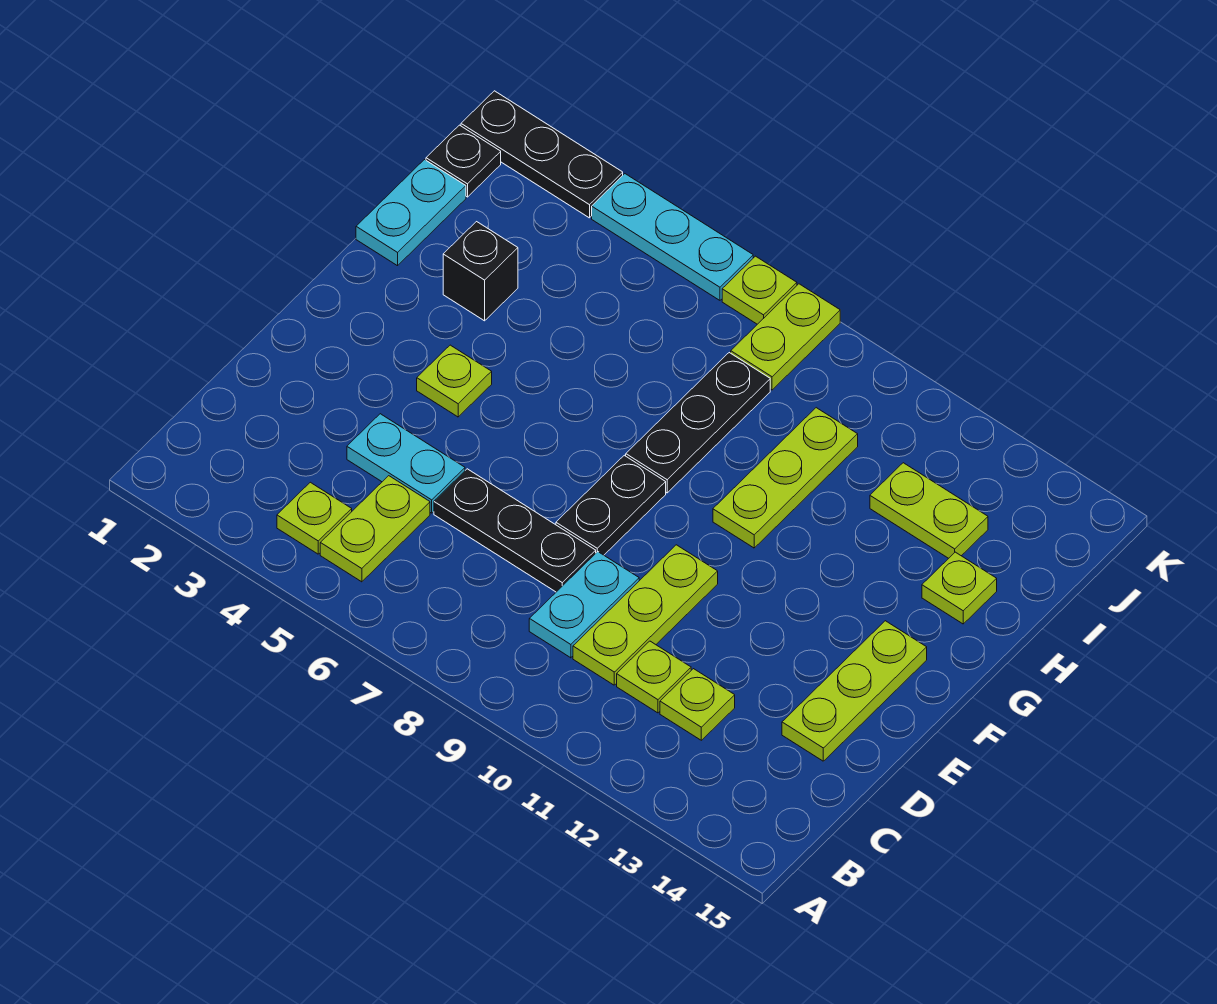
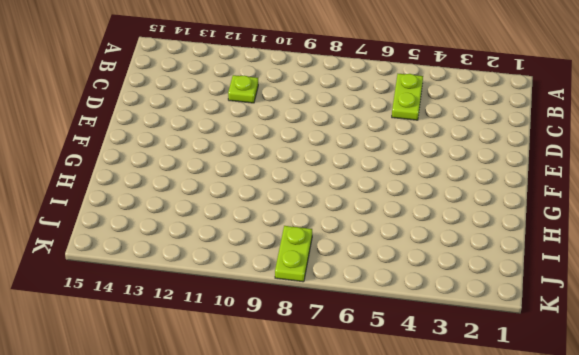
none -> lime 1x1 plate [277,482,352,554]
none -> cyan 1x2 plate [529,552,639,658]
none -> lime 1x3 plate [573,545,718,685]

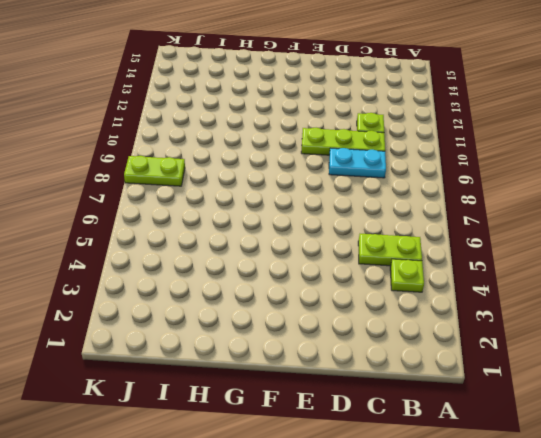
none -> lime 1x1 plate [660,669,735,740]
none -> cyan 1x2 plate [347,414,465,513]
none -> black 1x3 plate [434,469,596,592]

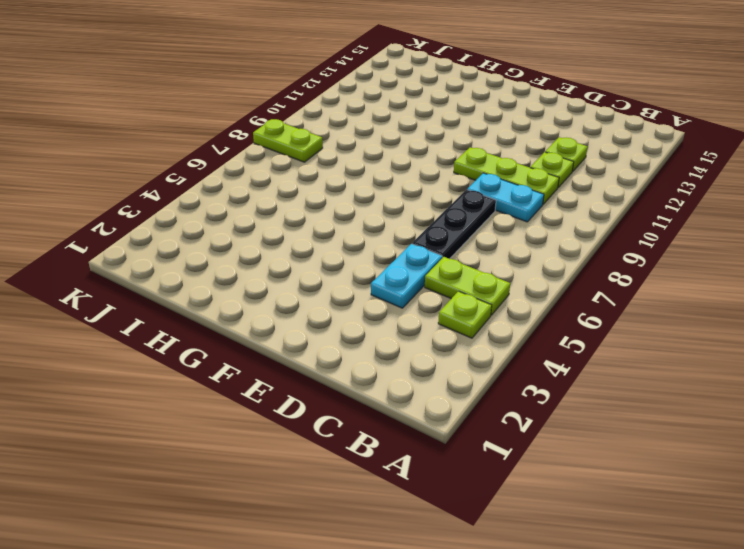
none -> lime 1x3 plate [782,621,927,761]
none -> black 1x2 plate [556,455,666,555]
none -> lime 1x1 plate [417,345,492,417]

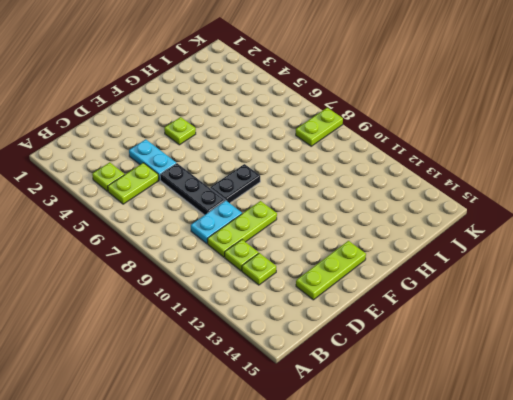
none -> black 1x3 plate [626,353,770,493]
none -> lime 1x3 plate [713,408,858,548]
none -> cyan 1x2 plate [356,160,466,266]

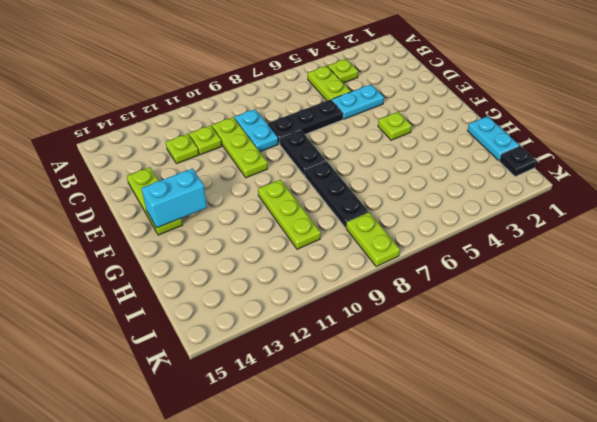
cyan 1x2 brick [142,168,207,228] -> none
none -> black 1x1 brick [443,222,518,321]
none -> lime 1x1 plate [922,552,997,624]
none -> lime 1x2 plate [870,463,988,558]

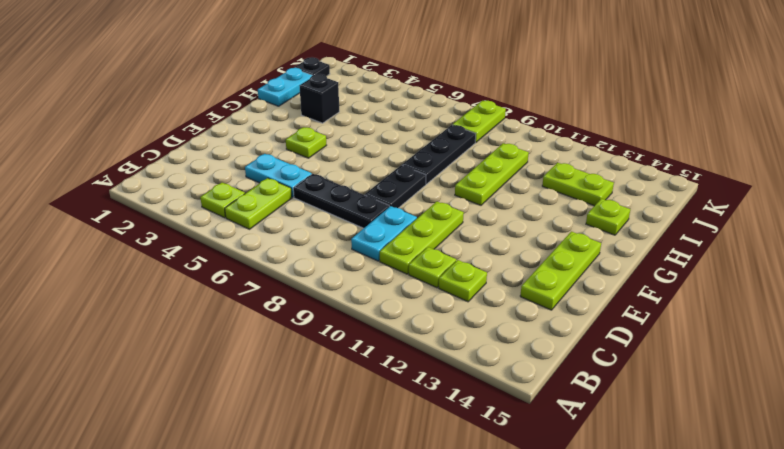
none -> black 1x3 plate [461,91,623,218]
none -> cyan 1x3 plate [592,174,753,300]
none -> lime 1x1 plate [722,256,797,324]

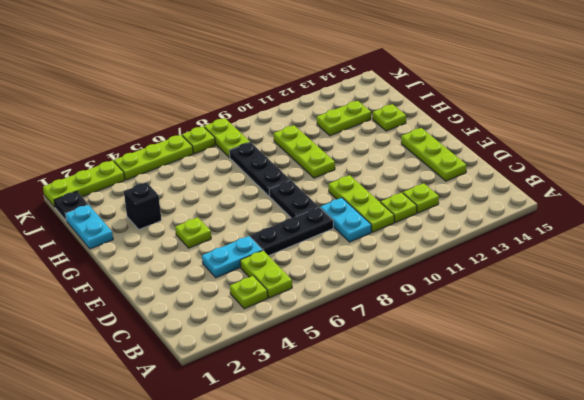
lime 1x3 plate [43,160,125,207] -> black 1x3 plate [461,91,623,218]
lime 1x3 plate [114,135,193,180] -> cyan 1x3 plate [592,174,753,300]

